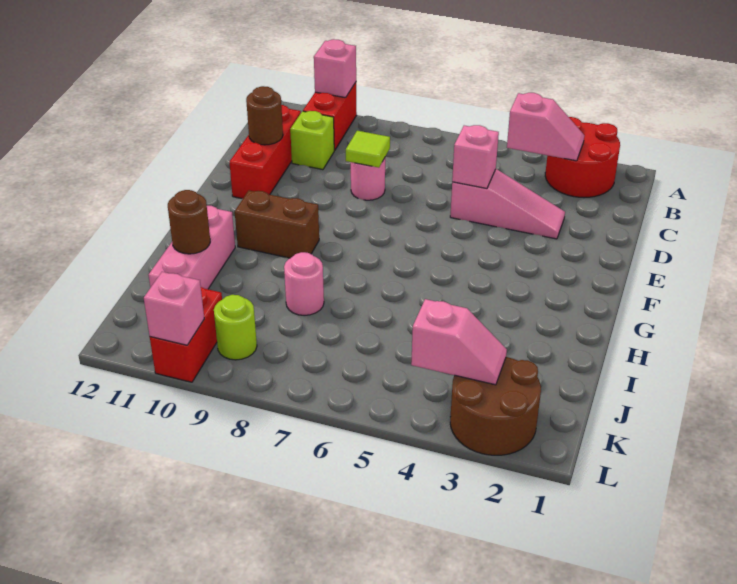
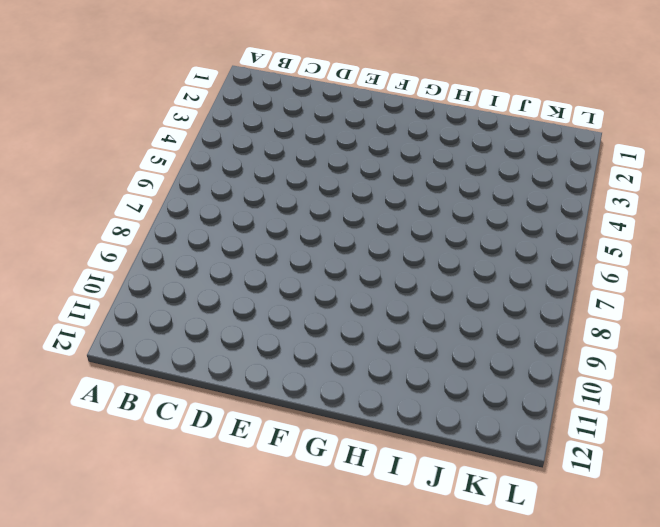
none -> red 2x2 round brick [545,117,620,198]
none -> red 1x2 brick [303,83,357,151]
none -> lime 1x1 brick [290,111,334,170]

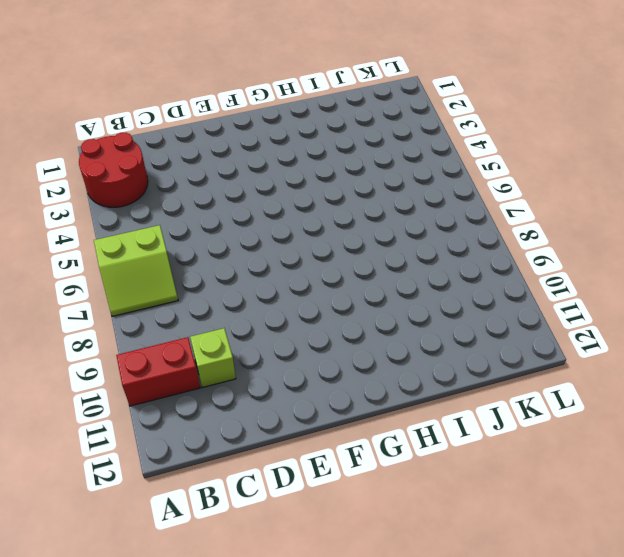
lime 2x2 slope [94,225,178,316] -> none
none -> red 1x3 brick [230,105,301,199]
none -> pink 1x3 slope [450,169,565,239]
none -> pink 1x1 round brick [351,158,385,200]

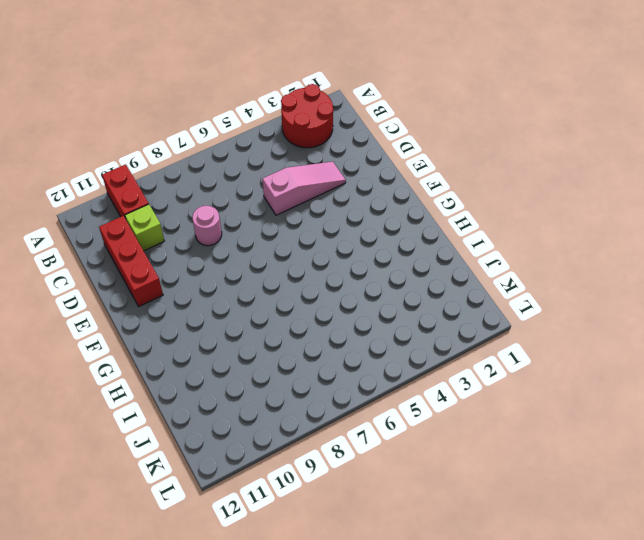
none -> brown 1x2 brick [235,191,319,258]
none -> pink 1x3 brick [149,206,235,289]
none -> pink 1x1 round brick [284,252,324,315]

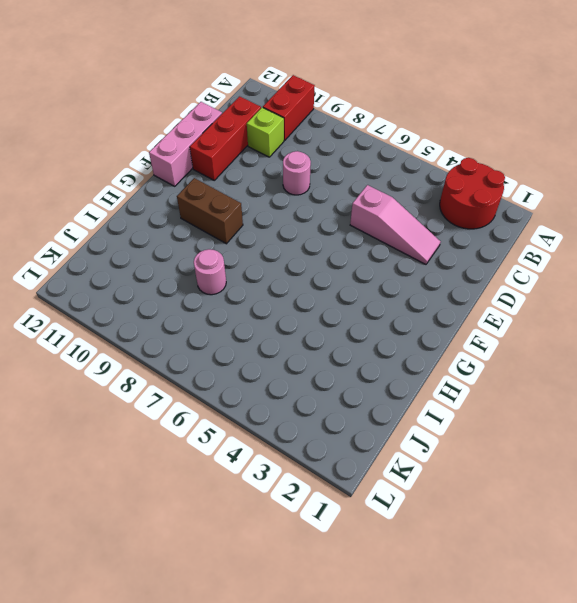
pink 1x3 brick [149,102,222,186] -> pink 1x3 brick moved to [149,206,235,289]
none -> brown 2x2 round brick [450,357,541,455]
none -> lime 1x1 round brick [214,295,257,360]
none -> red 1x2 brick [150,287,222,382]

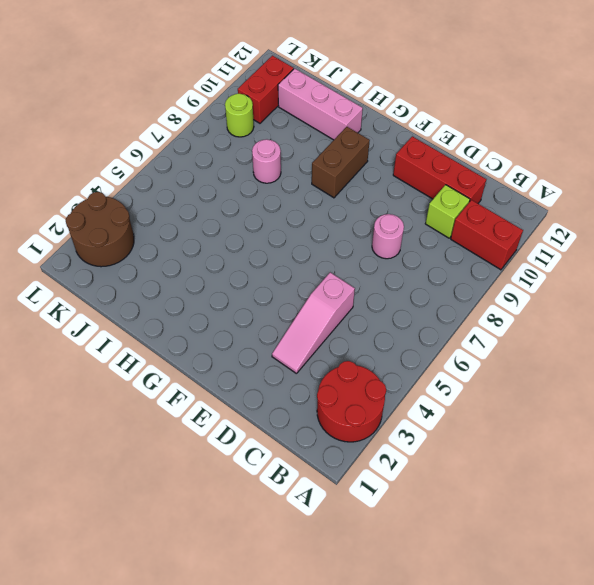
red 1x2 brick [238,56,294,123] -> red 1x2 brick turned to [150,287,222,382]
none -> pink 1x1 brick [314,39,356,98]
none -> pink 1x2 slope [507,93,584,161]
none -> pink 1x1 brick [452,125,499,188]

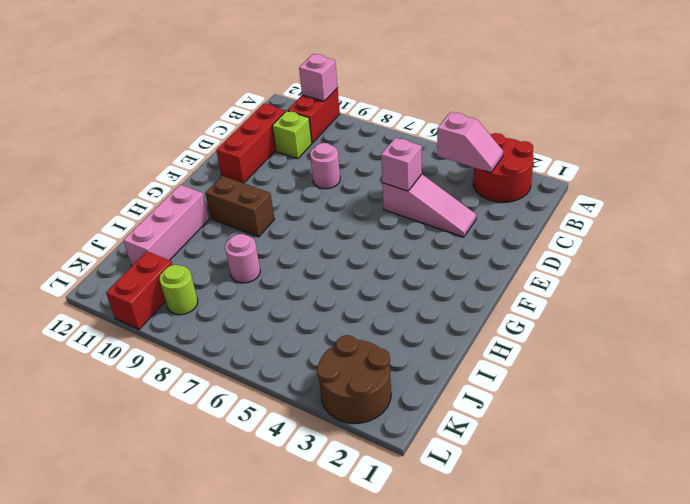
none -> lime 1x1 tile [346,131,390,168]
none -> brown 1x1 round brick [246,86,283,145]
none -> brown 1x1 round brick [168,190,210,254]

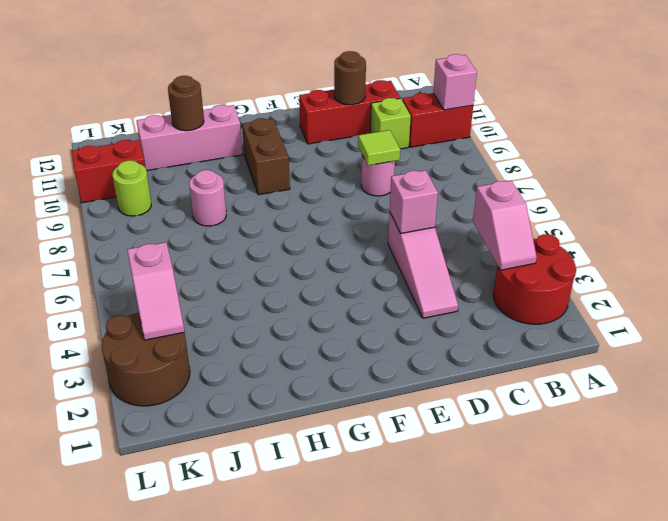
none -> pink 1x1 brick [144,272,204,345]

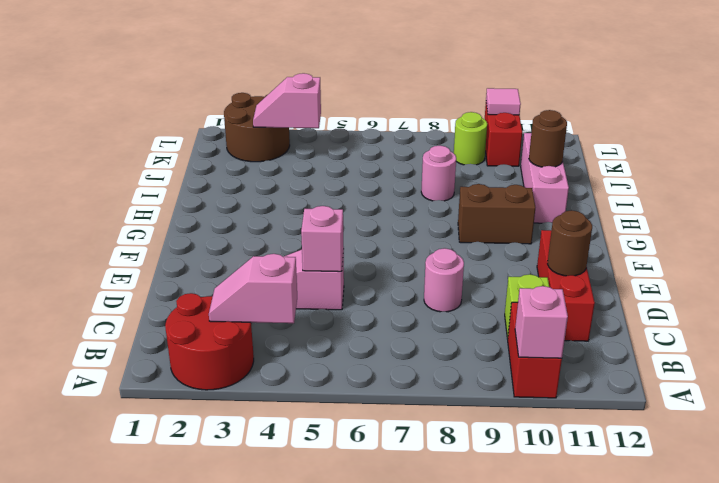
pink 1x1 tile [486,88,521,115] -> pink 1x1 brick [144,272,204,345]
none -> lime 1x1 tile [346,131,390,168]

